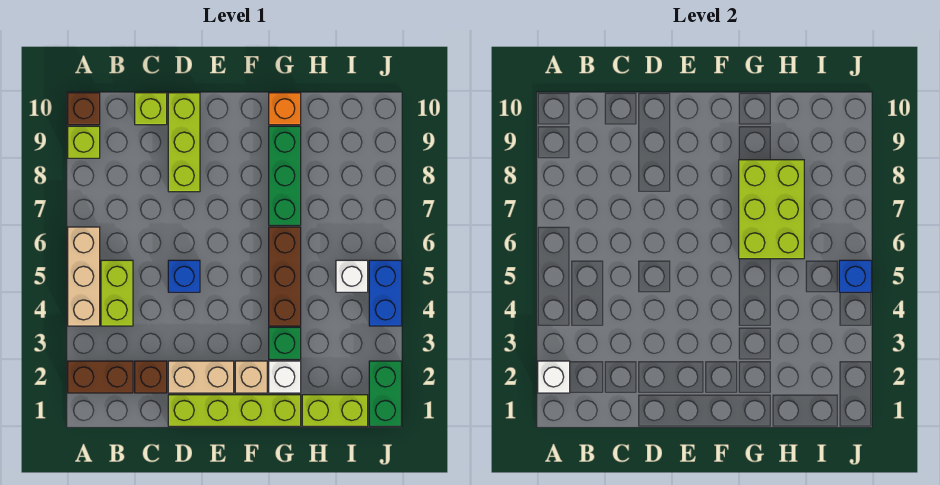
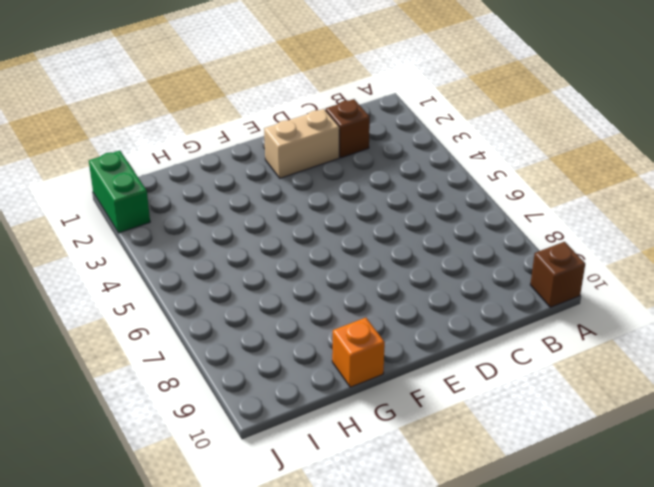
none -> brown 1x2 brick [68,361,133,393]
none -> tan 1x3 brick [68,227,100,326]
none -> lime 1x1 brick [68,126,100,158]

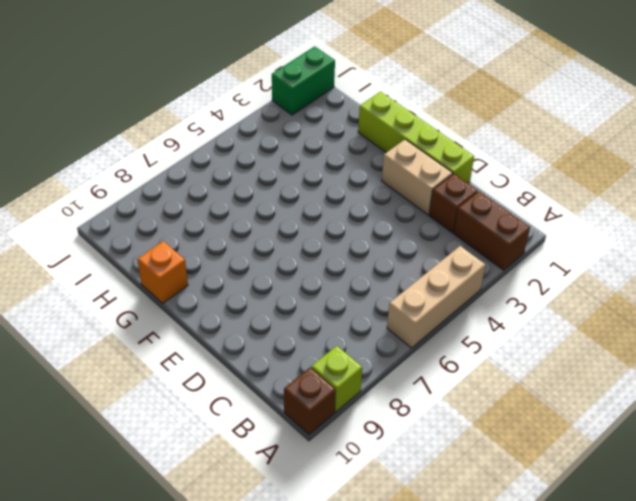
none -> lime 1x2 brick [101,260,133,326]
none -> lime 1x1 brick [135,93,167,125]
none -> blue 1x1 brick [168,260,200,292]

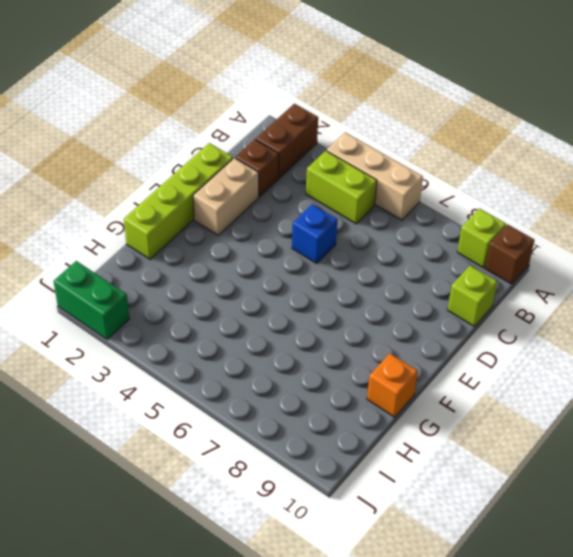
none -> lime 1x3 brick [168,93,200,192]
none -> tan 1x1 brick [235,361,267,393]
none -> white 1x1 brick [269,361,301,393]

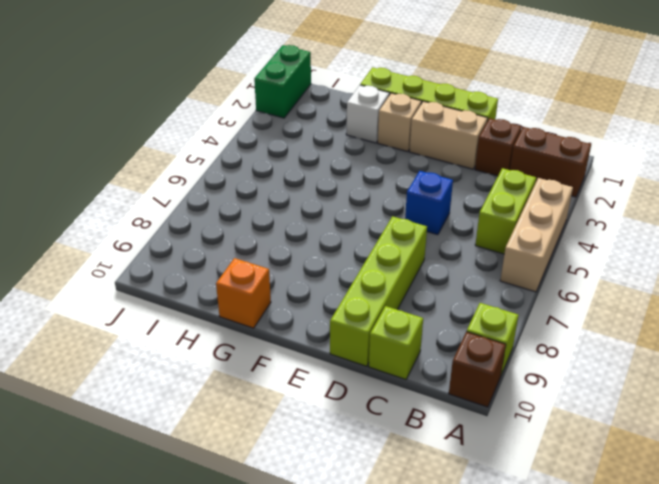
lime 1x4 brick [330,216,427,366] -> lime 1x3 brick [168,93,200,192]
none -> green 1x1 brick [269,327,301,359]
none -> brown 1x3 brick [269,227,301,326]
none -> green 1x3 brick [269,126,301,225]

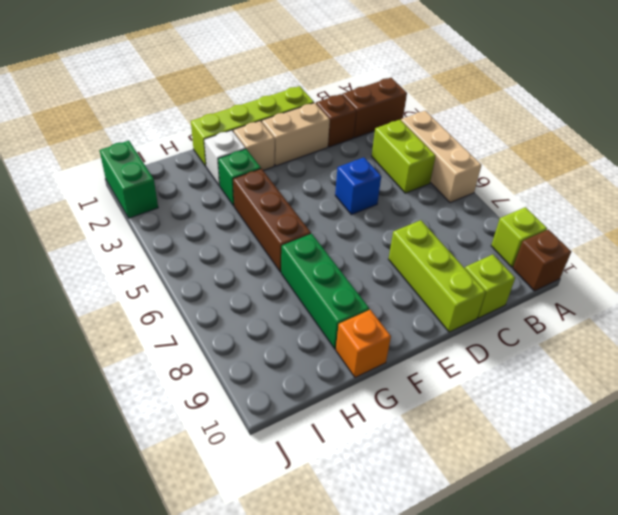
none -> lime 1x2 brick [302,395,368,426]
none -> white 1x1 brick [336,260,368,292]
none -> blue 1x2 brick [369,260,401,326]

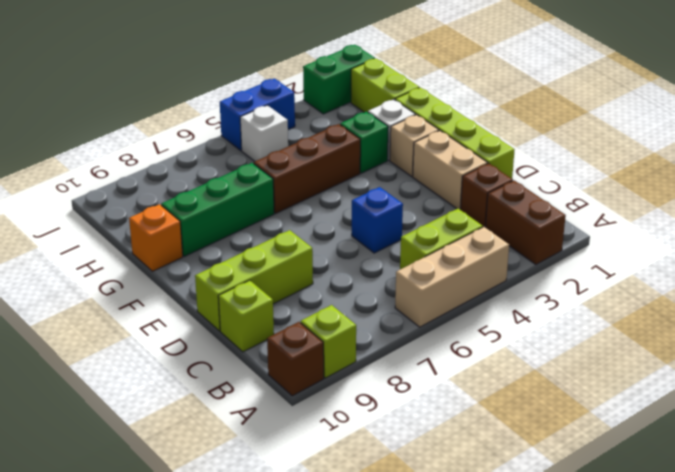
none -> white 1x1 brick [538,361,570,393]
none -> lime 2x3 brick [739,160,804,259]
none -> blue 1x1 brick [839,260,871,292]

